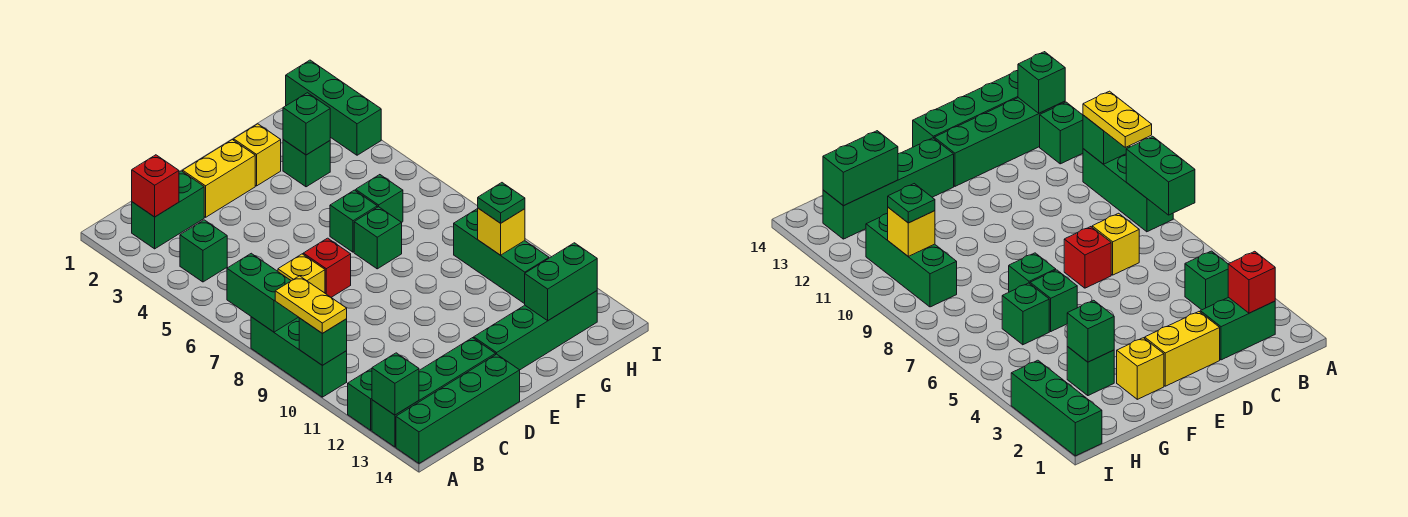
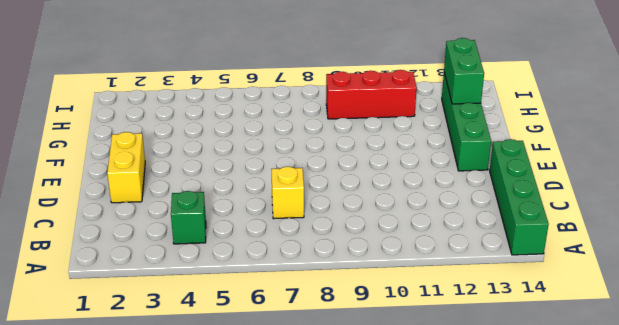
red 1x3 brick [326,70,417,119] -> green 1x3 brick [454,209,549,304]
none -> green 1x3 brick [251,317,347,397]
none -> green 1x1 brick [348,368,372,430]
none -> green 1x4 brick [372,338,496,447]

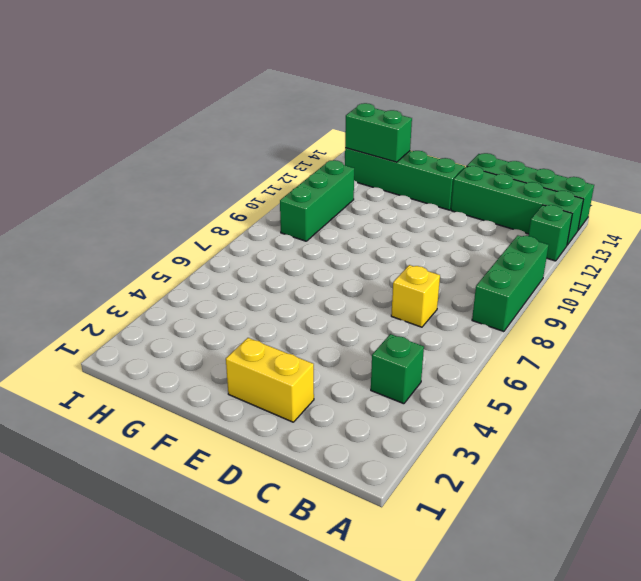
none -> green 1x2 brick [132,171,204,249]
none -> red 1x1 brick [303,238,351,297]
none -> yellow 1x1 brick [234,124,281,186]

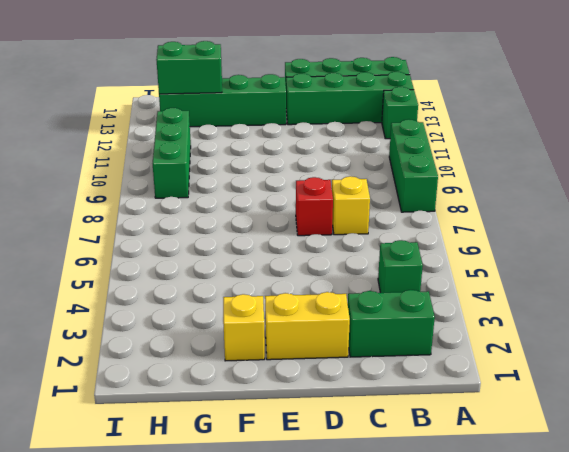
none -> green 1x1 brick [330,190,377,252]
none -> green 1x1 brick [354,207,402,269]
none -> green 1x1 brick [283,140,330,187]

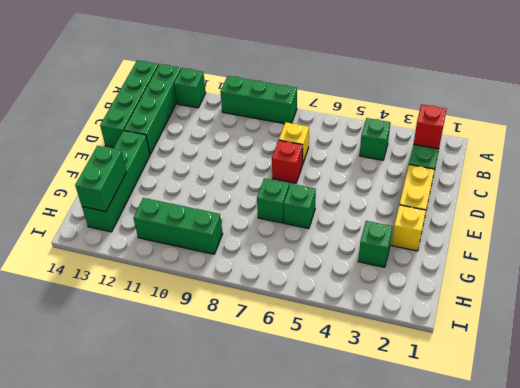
none -> green 1x1 brick [356,175,403,222]
none -> green 1x3 brick [286,60,381,155]
none -> green 1x2 brick [227,253,298,332]

